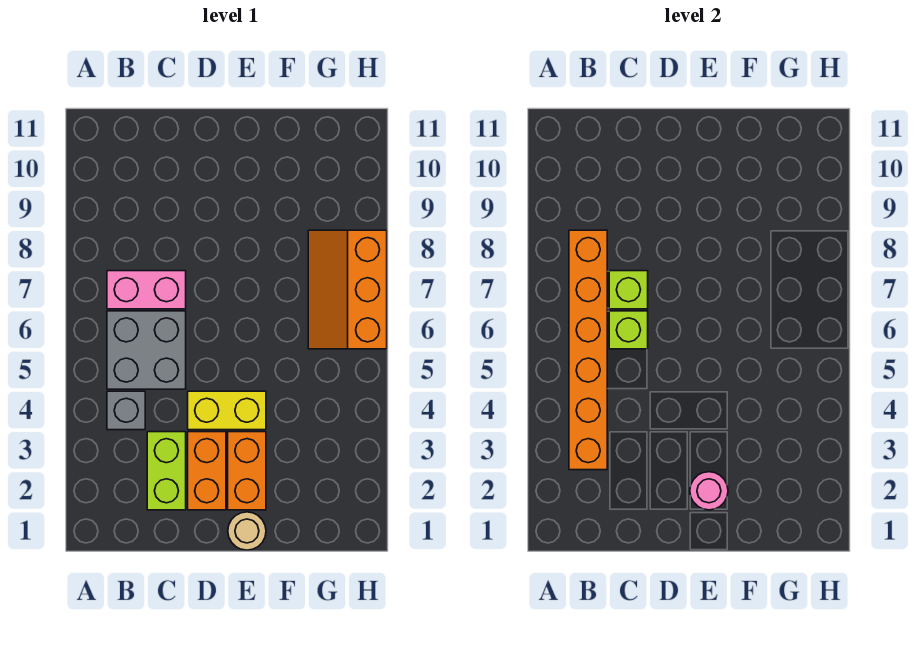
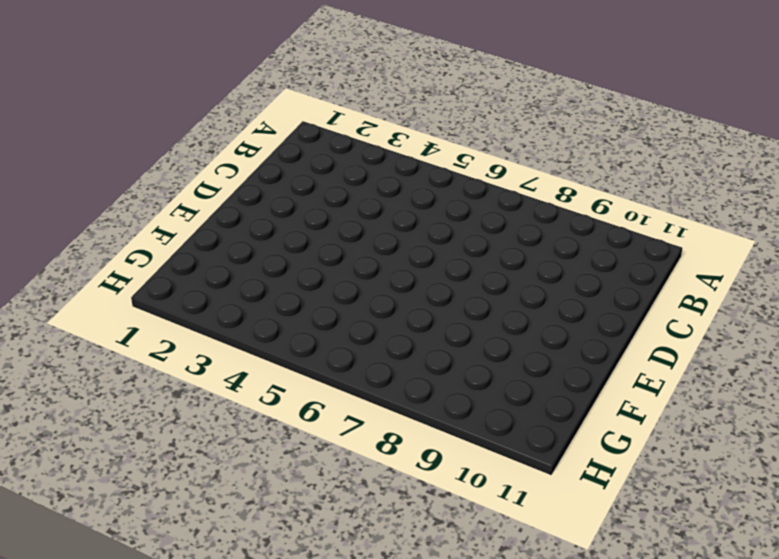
none -> grey 1x1 brick [107,391,145,430]
none -> grey 2x2 brick [107,311,186,389]
none -> pink 1x2 brick [107,271,186,309]

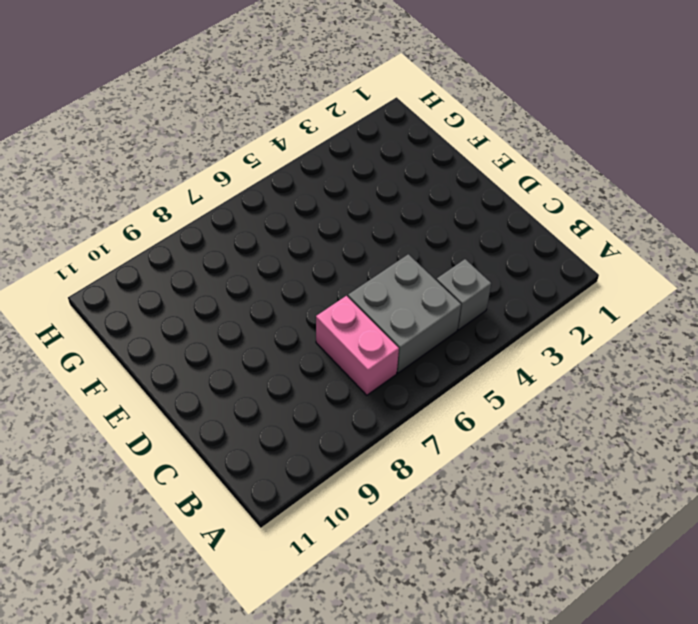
none -> lime 1x2 brick [147,432,186,510]
none -> orange 1x2 brick [188,432,226,510]
none -> yellow 1x2 brick [188,391,266,430]

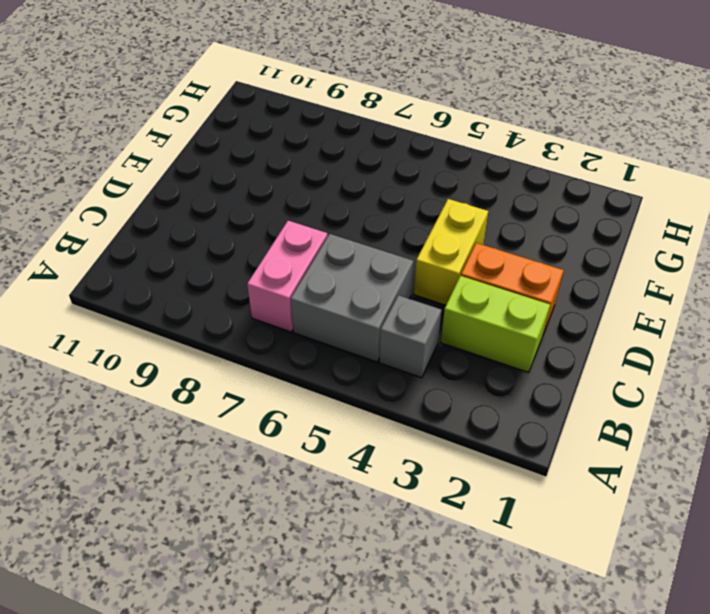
none -> tan 1x1 round brick [228,512,266,550]
none -> orange 1x2 brick [228,432,266,510]
none -> orange 2x3 slope [308,230,387,349]

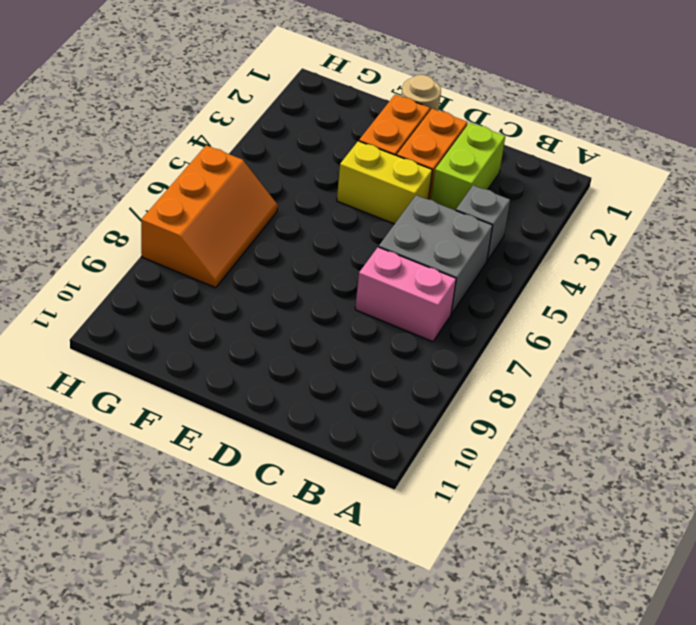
none -> orange 1x6 brick [569,230,607,470]
none -> lime 1x1 brick [609,311,648,349]
none -> lime 1x1 brick [609,271,648,309]

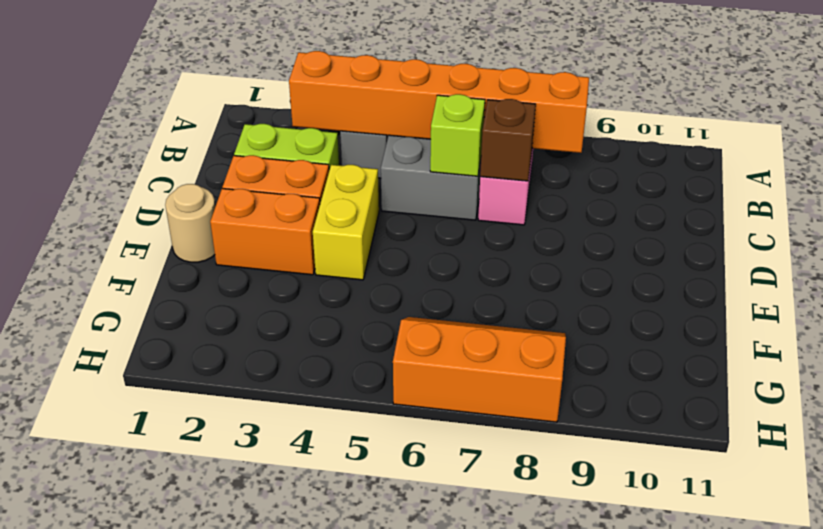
brown 1x1 brick [480,99,536,181] -> lime 1x1 brick [609,271,648,309]
none -> pink 1x1 round brick [690,472,728,510]

